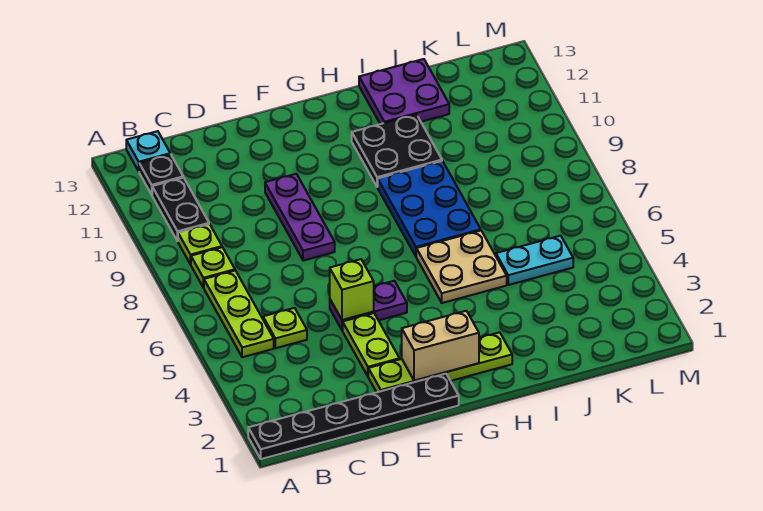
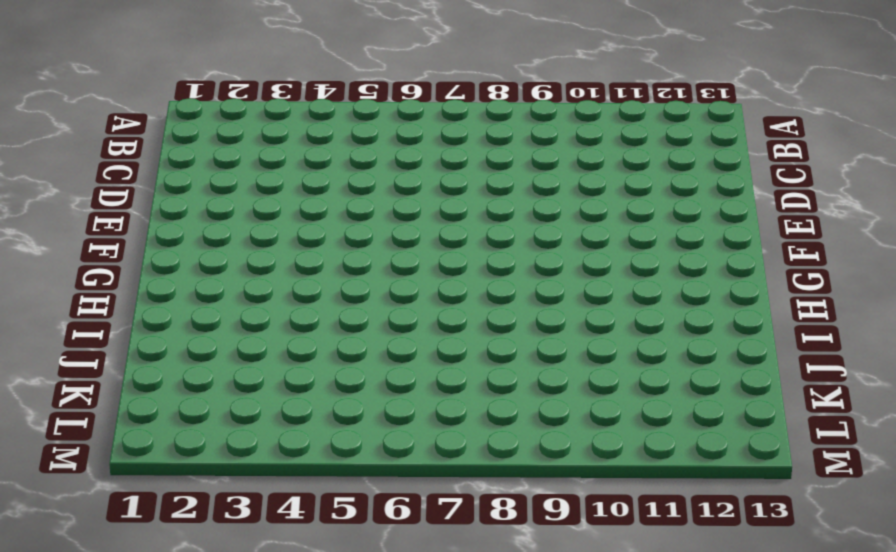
none -> black 1x6 plate [248,374,459,459]
none -> lime 1x3 plate [204,271,274,357]
none -> lime 1x1 plate [191,247,235,288]

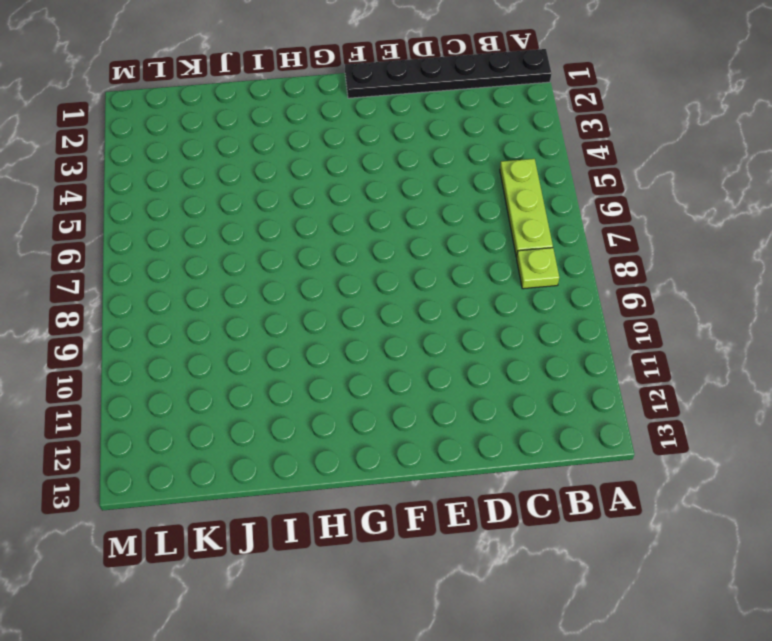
none -> lime 1x1 plate [178,224,222,264]
none -> black 1x2 plate [152,178,209,241]
none -> black 1x1 plate [139,154,183,195]

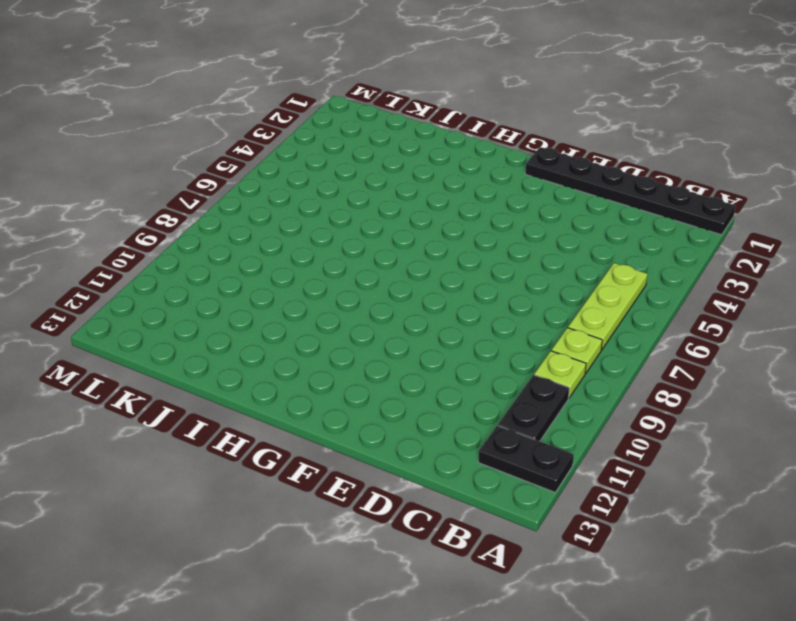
black 1x2 plate [478,425,574,492] -> black 1x1 plate [139,154,183,195]
none -> cyan 1x1 plate [126,131,170,171]
none -> lime 1x1 plate [263,308,307,348]
none -> lime 1x4 plate [368,332,512,392]

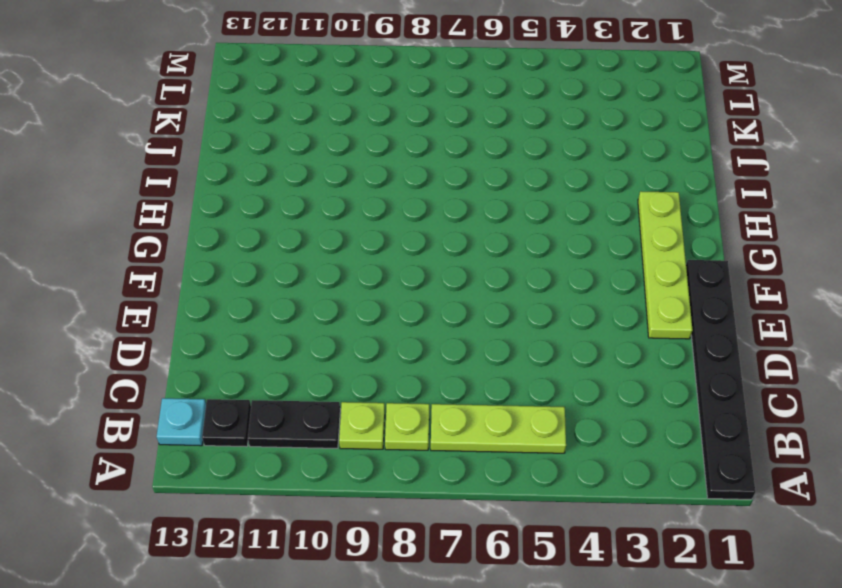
none -> lime 1x1 plate [263,308,307,348]
none -> lime 1x2 plate [343,313,399,376]
none -> purple 1x2 plate [330,281,407,330]

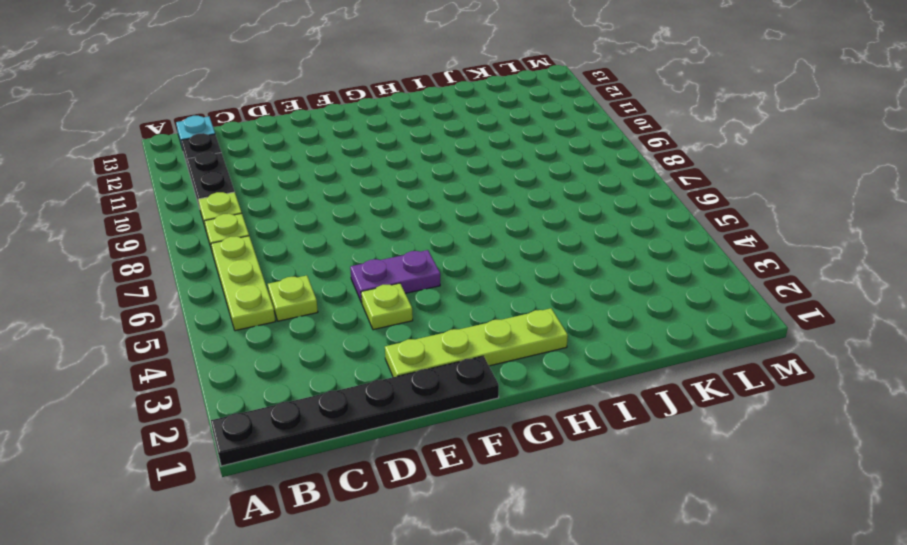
lime 1x1 plate [361,283,413,330] -> lime 1x2 plate [343,313,399,376]
none -> purple 1x3 plate [265,174,335,261]
none -> tan 2x2 plate [416,231,507,303]
none -> blue 2x3 plate [378,161,481,256]

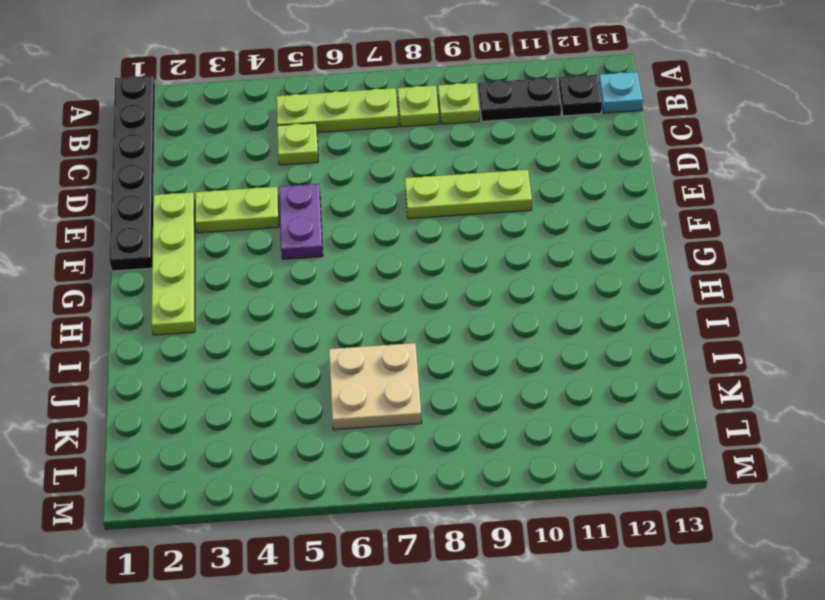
lime 1x3 plate [405,170,532,219] -> purple 1x3 plate [265,174,335,261]
tan 2x2 plate [329,343,422,430] -> tan 2x2 plate moved to [416,231,507,303]
none -> blue 2x3 plate [378,161,481,256]
none -> black 2x2 plate [352,114,442,187]
none -> purple 2x2 plate [359,59,449,124]

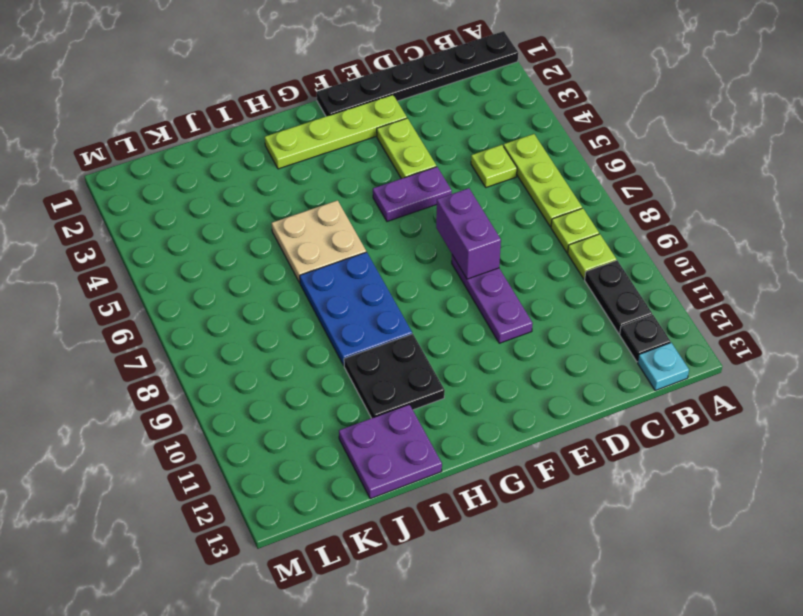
purple 1x2 brick [436,188,501,279] -> none
none -> cyan 1x2 plate [496,236,573,285]
none -> lime 1x1 brick [330,259,374,320]
none -> tan 1x2 brick [402,311,479,381]

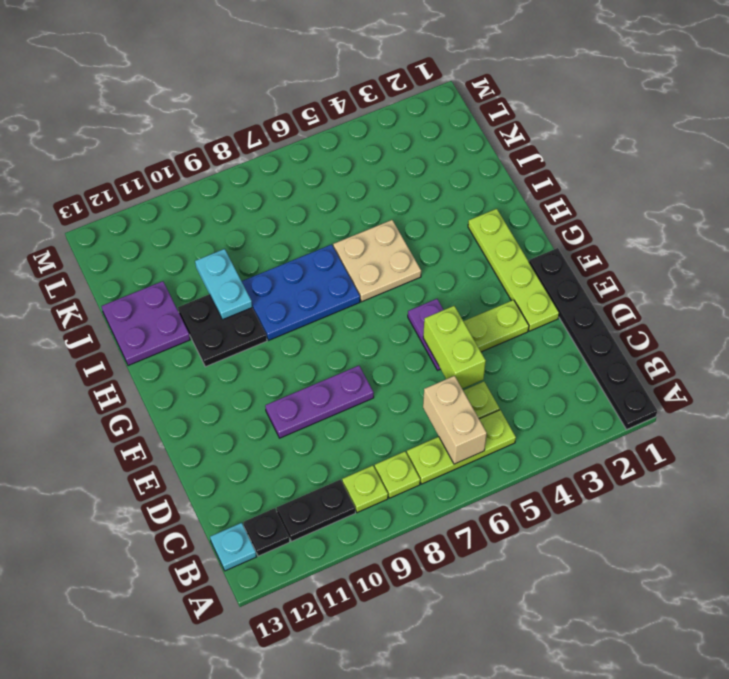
tan 1x2 brick [423,376,487,464] -> tan 1x2 brick moved to [402,311,479,381]
lime 1x2 brick [423,306,486,389] -> lime 1x1 brick [330,259,374,320]
cyan 1x2 plate [195,249,252,320] -> cyan 1x2 plate moved to [496,236,573,285]

